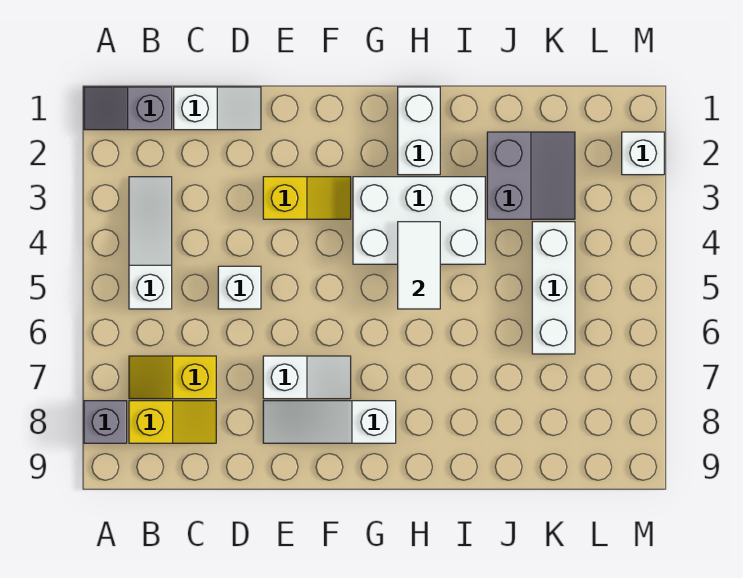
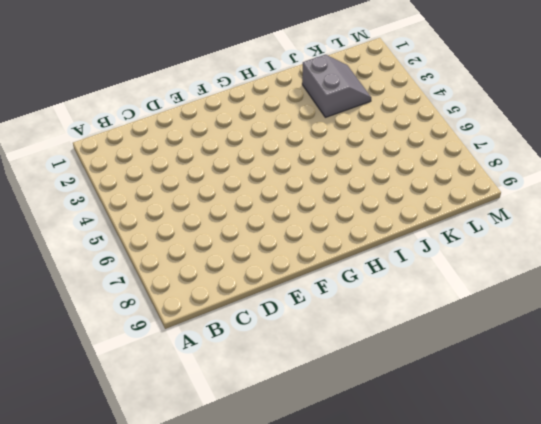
none -> grey 1x2 slope [84,87,172,130]
none -> grey 1x1 brick [84,401,127,443]
none -> white 1x3 slope [129,177,172,309]

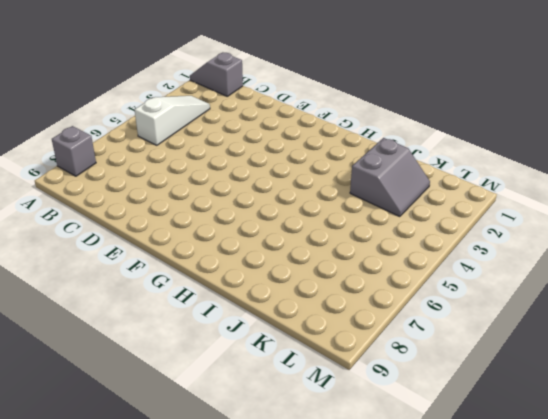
none -> yellow 1x2 slope [129,356,216,399]
none -> yellow 1x2 slope [129,401,216,443]
none -> white 1x2 slope [174,87,261,130]

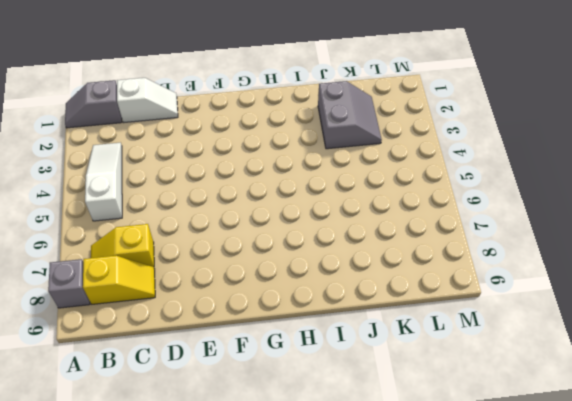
none -> white 1x1 brick [218,266,261,309]
none -> yellow 1x2 slope [263,177,351,219]
none -> white 1x2 slope [263,356,351,399]

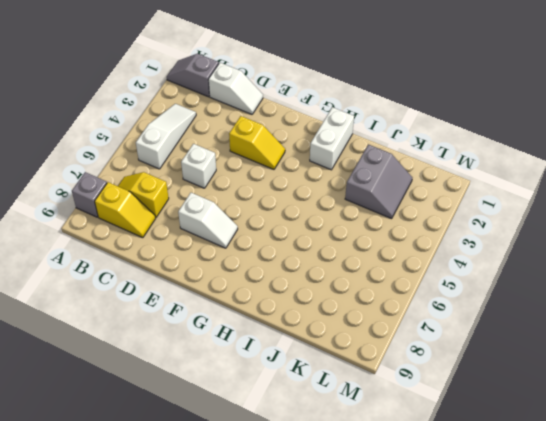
none -> white 1x3 slope [263,401,396,443]
none -> white 2x3 brick [353,177,485,264]
none -> white 1x3 brick [532,222,575,354]

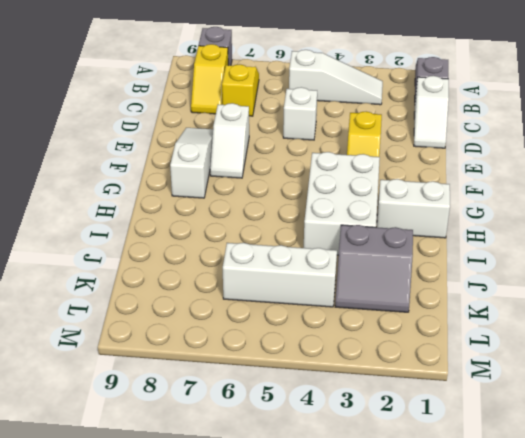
none -> white 1x1 brick [622,132,664,175]
none -> white 1x2 tile [398,222,440,309]

